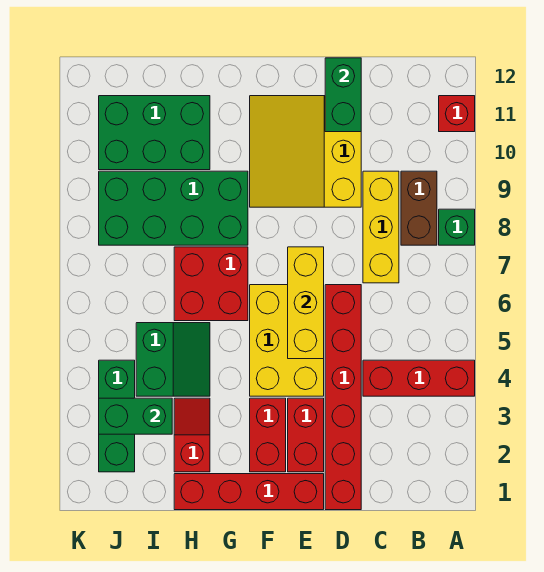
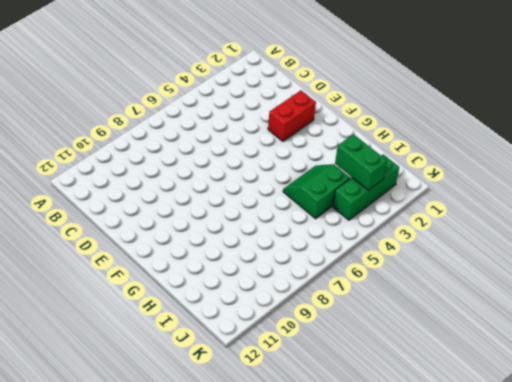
none -> red 1x3 brick [363,360,475,396]
none -> green 1x1 brick [439,209,475,245]
none -> red 1x1 brick [439,96,475,132]

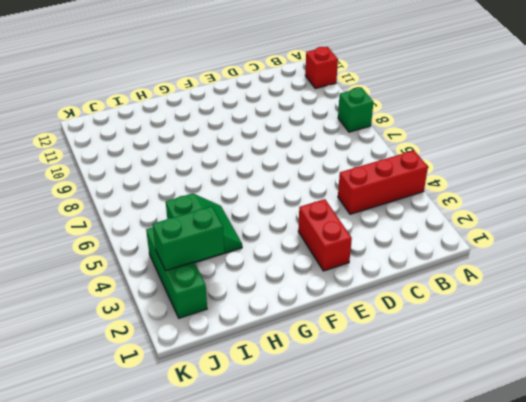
none -> brown 1x2 brick [401,171,437,245]
none -> yellow 1x3 brick [363,171,399,283]
none -> red 1x6 brick [325,285,361,510]

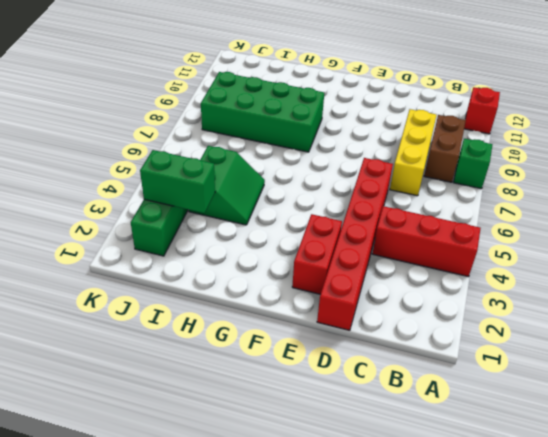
none -> yellow 3x3 slope [250,96,361,207]
none -> red 1x4 brick [174,474,324,510]
none -> yellow 2x3 brick [250,285,324,396]

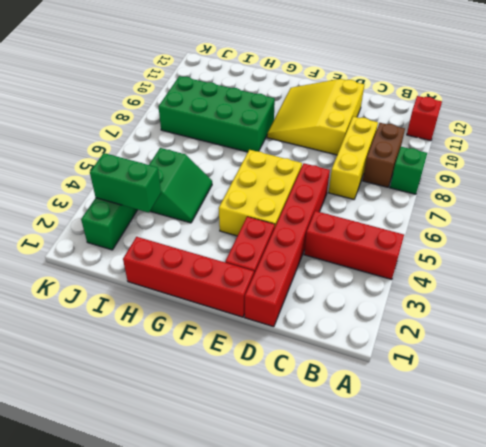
none -> red 1x2 brick [250,398,286,472]
none -> red 2x2 brick [174,247,248,321]
none -> red 1x2 slope [174,398,210,472]

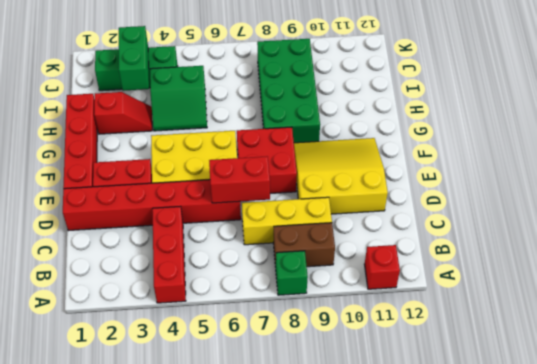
red 1x2 brick [209,156,270,203] -> red 1x2 brick moved to [250,398,286,472]
red 2x2 brick [237,127,297,193] -> red 2x2 brick moved to [174,247,248,321]
none -> green 2x3 brick [99,96,210,170]
none -> green 1x2 brick [325,58,361,132]
none -> yellow 1x3 brick [288,247,324,359]

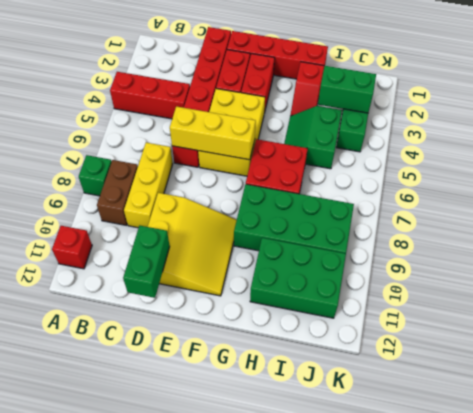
yellow 1x3 brick [170,106,256,160] -> yellow 1x3 brick turned to [288,247,324,359]

